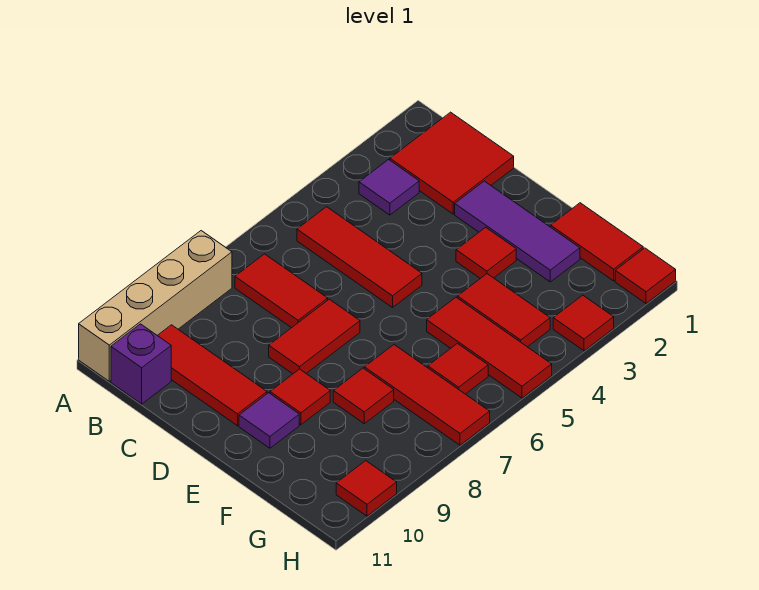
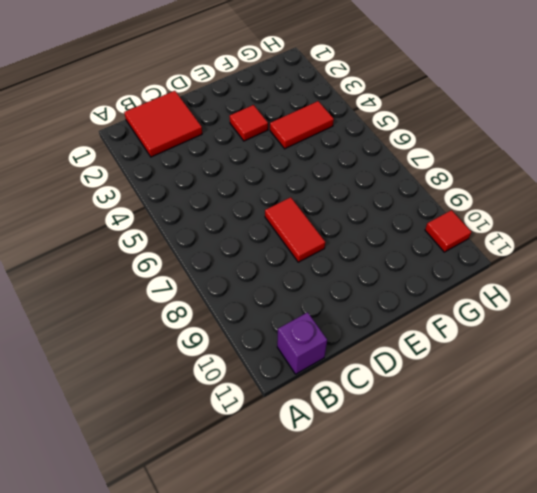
none -> tan 1x4 brick [79,231,232,381]
none -> purple 1x1 tile [359,160,419,215]
none -> red 1x3 tile [297,207,422,307]

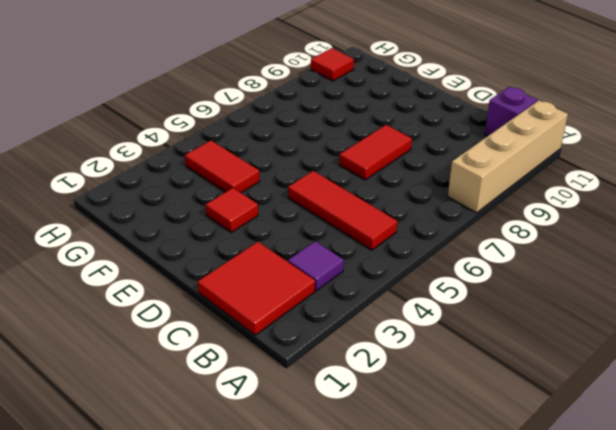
none -> red 1x2 tile [235,254,328,328]
none -> red 1x3 tile [157,325,267,426]
none -> purple 1x3 tile [455,181,580,282]

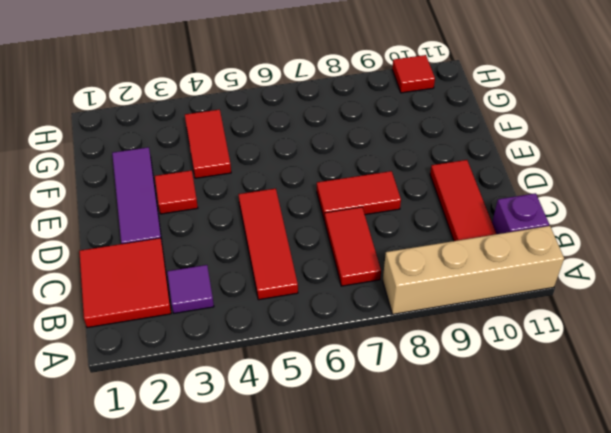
none -> red 1x1 tile [270,369,330,425]
none -> purple 1x1 tile [239,393,299,448]
none -> red 1x2 tile [551,203,643,281]

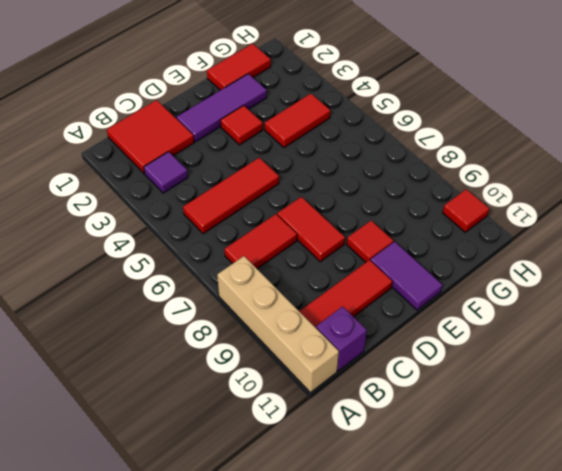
purple 1x2 tile [371,242,442,310] -> purple 1x1 tile [239,393,299,448]
none -> red 1x3 tile [427,297,552,398]
none -> red 1x3 tile [364,345,490,445]
none -> red 1x1 tile [333,368,394,424]

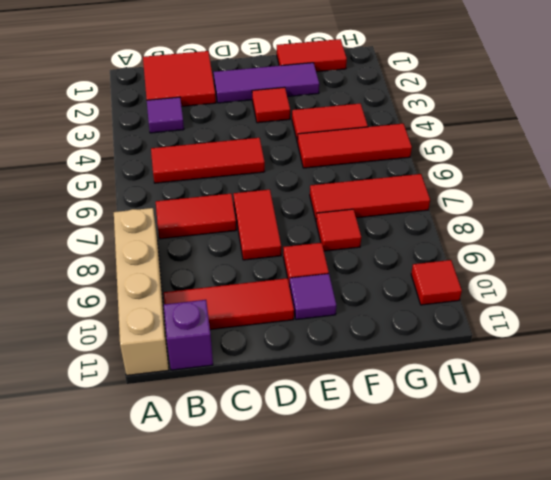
none -> red 1x1 tile [428,344,488,394]
none -> red 1x1 tile [615,248,676,304]
none -> red 1x1 tile [553,295,614,351]

